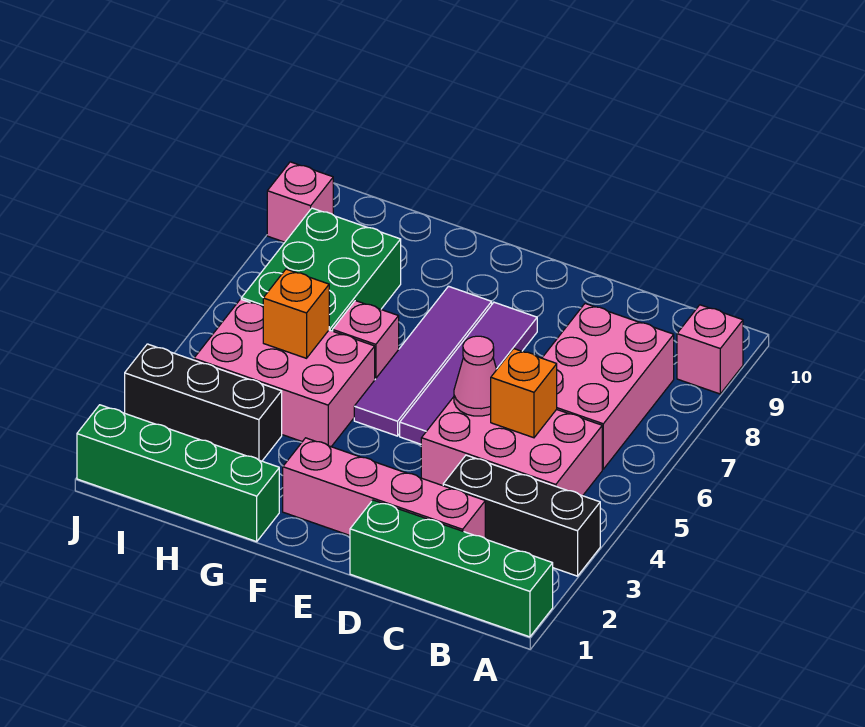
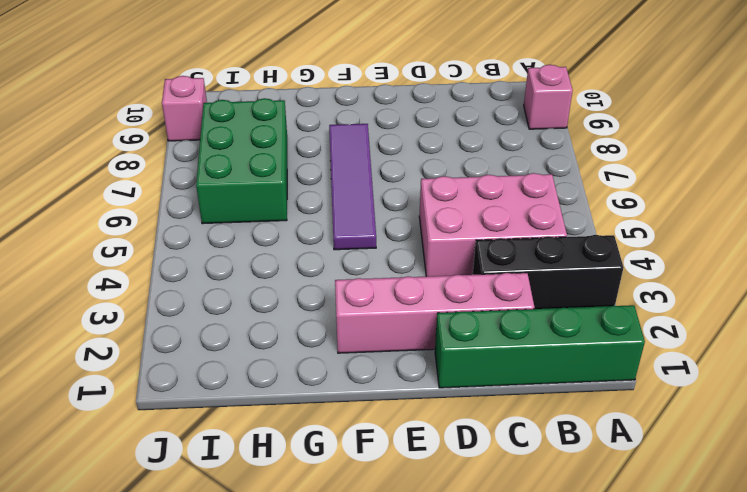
none -> pink 2x3 brick [542,304,674,469]
none -> purple 1x4 tile [400,302,537,444]
none -> green 1x4 brick [77,405,279,542]

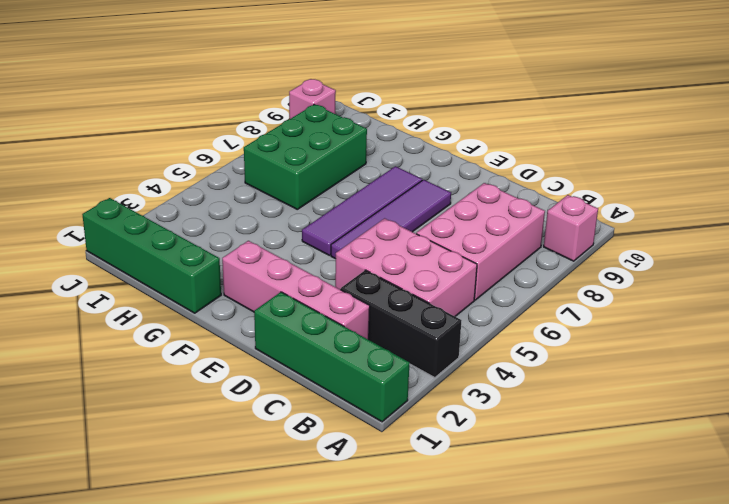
none -> pink 2x3 brick [194,299,375,447]
none -> pink 1x1 brick [333,301,399,379]
none -> black 1x3 brick [125,344,282,461]

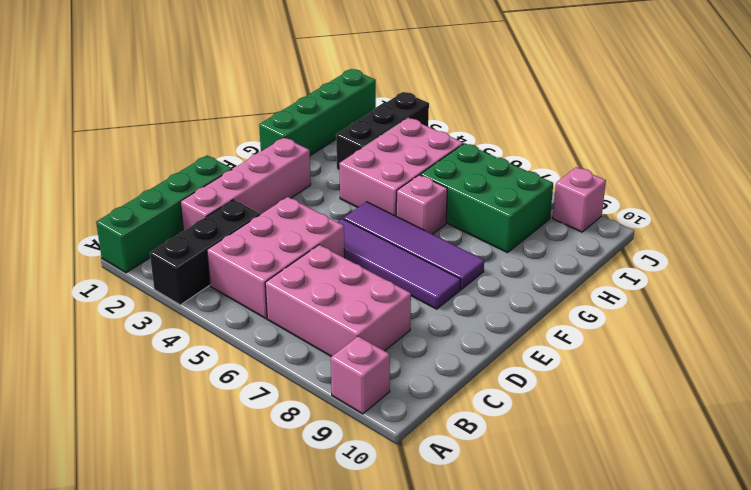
none -> orange 1x1 brick [491,349,557,438]
none -> pink 1x1 cone [454,336,497,416]
none -> orange 1x1 brick [263,269,329,358]

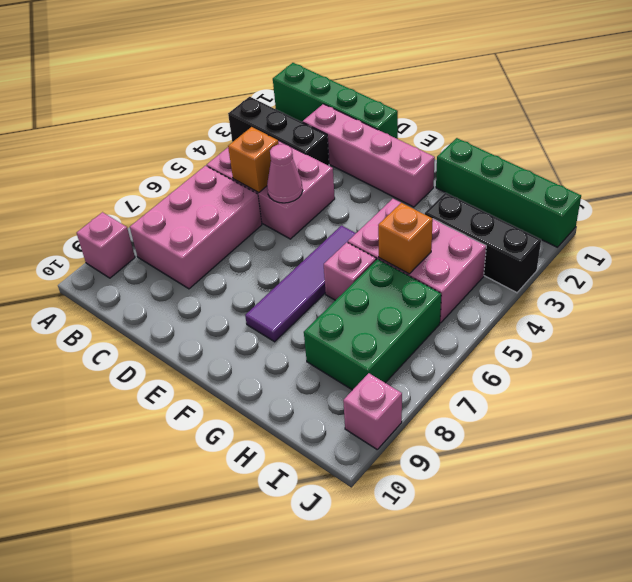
none -> purple 1x4 tile [400,302,537,444]

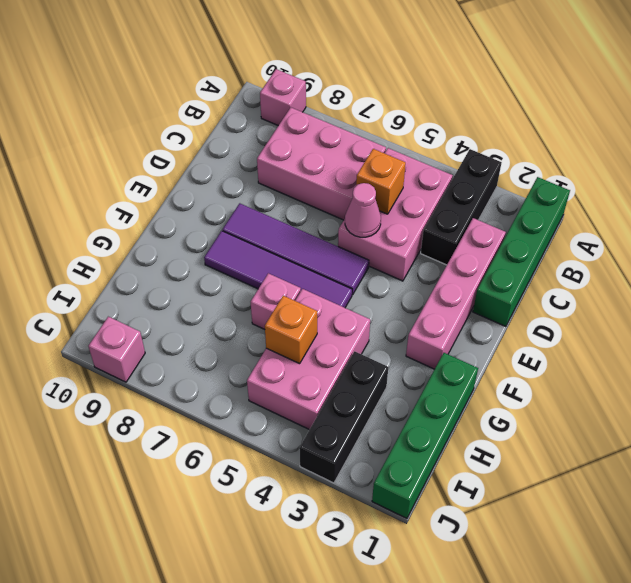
none -> green 2x3 brick [241,208,401,331]

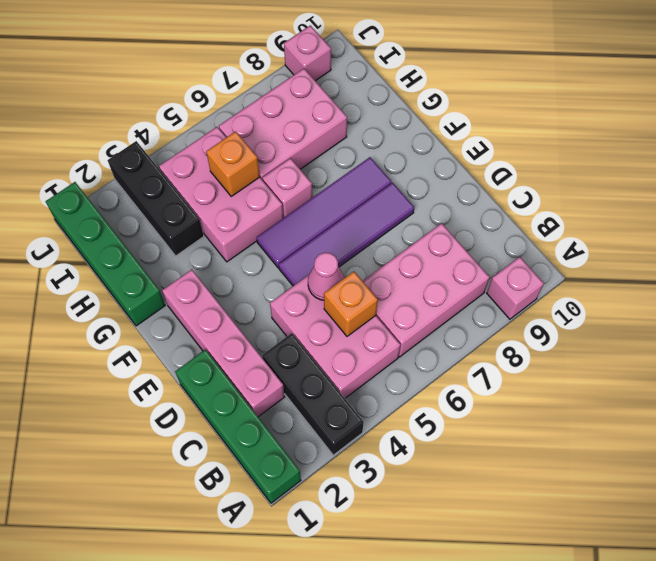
pink 2x3 brick [219,69,347,180] -> green 2x3 brick [241,208,401,331]

